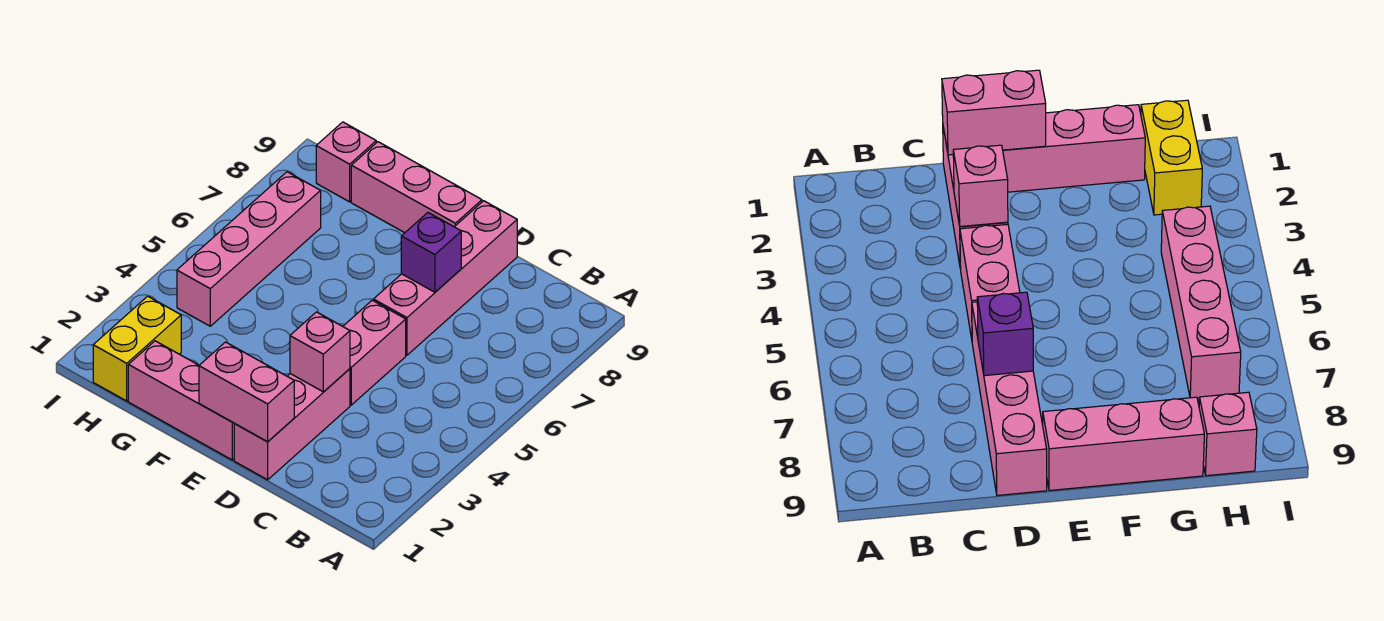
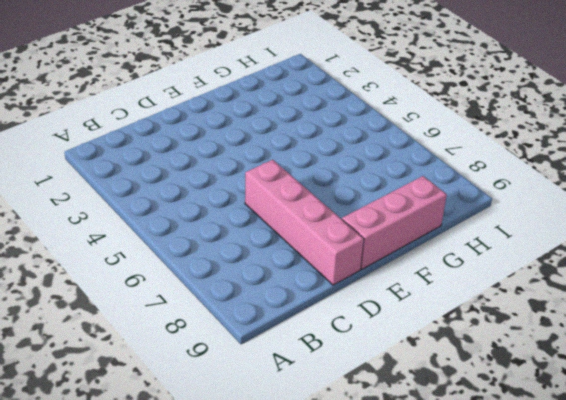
none -> pink 1x3 brick [234,369,350,480]
none -> pink 1x2 brick [343,300,406,405]

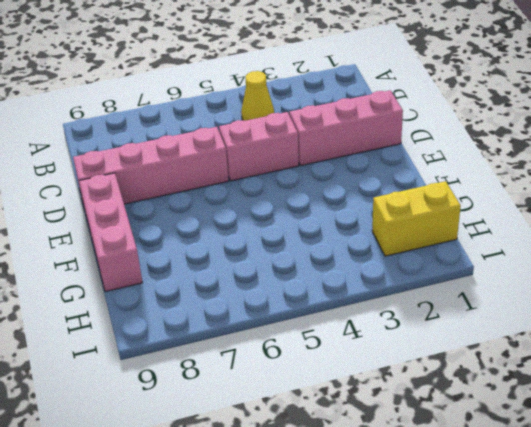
yellow 1x1 cone [241,71,274,121] -> none
none -> pink 1x3 brick [128,341,234,460]
none -> pink 1x4 brick [177,172,321,326]

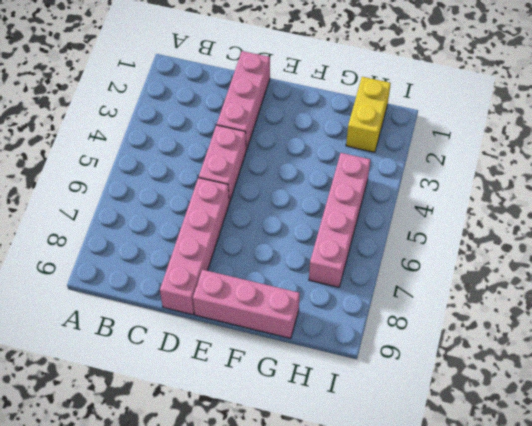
none -> pink 1x3 brick [128,341,234,460]
none -> pink 1x1 brick [316,122,376,202]

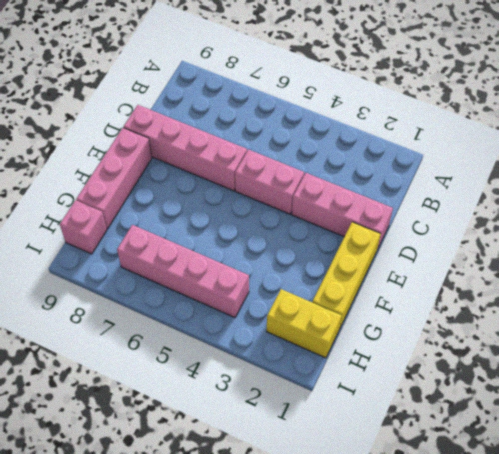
yellow 1x3 brick [312,222,381,329] -> pink 1x3 brick [128,341,234,460]
none -> pink 1x2 brick [199,342,294,442]
none -> pink 1x1 brick [290,312,350,392]

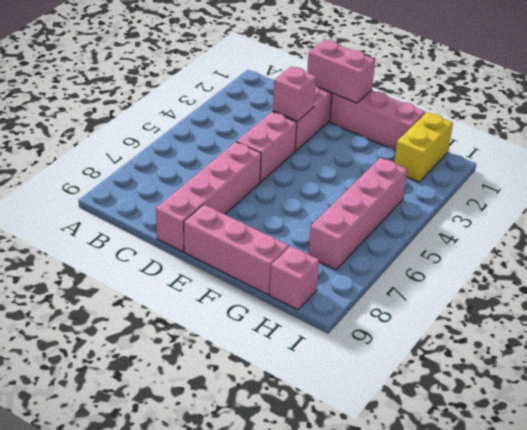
none -> purple 1x1 brick [401,213,461,292]

